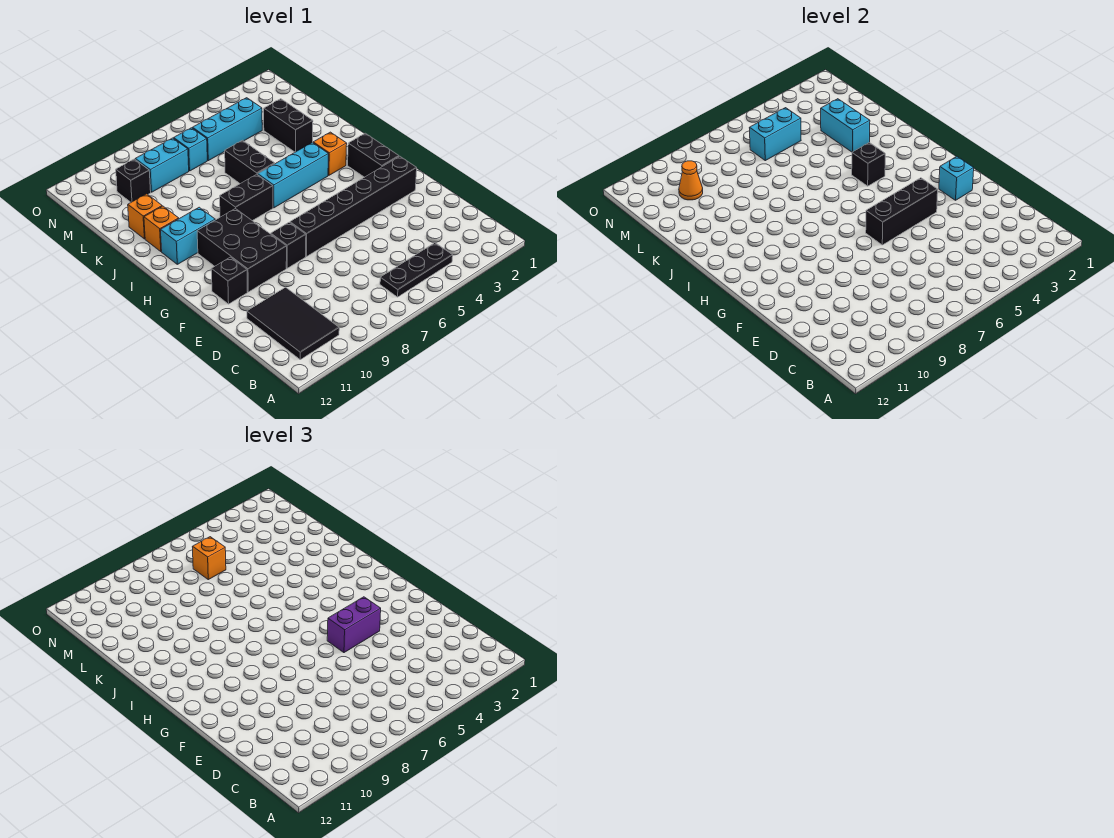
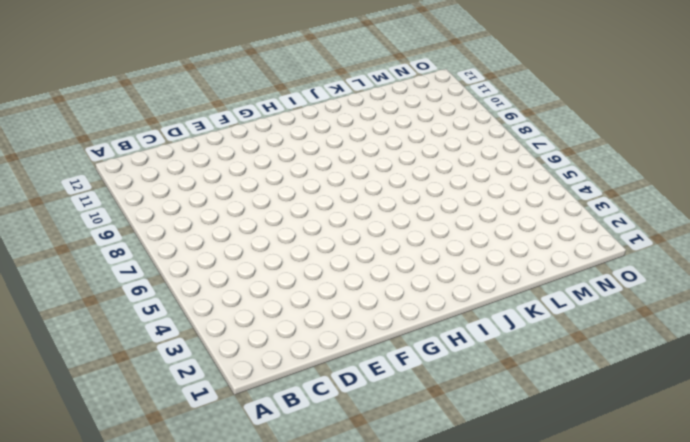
none -> black 1x3 plate [380,243,453,297]
none -> black 2x3 tile [247,287,339,360]
none -> black 1x6 brick [290,156,417,256]

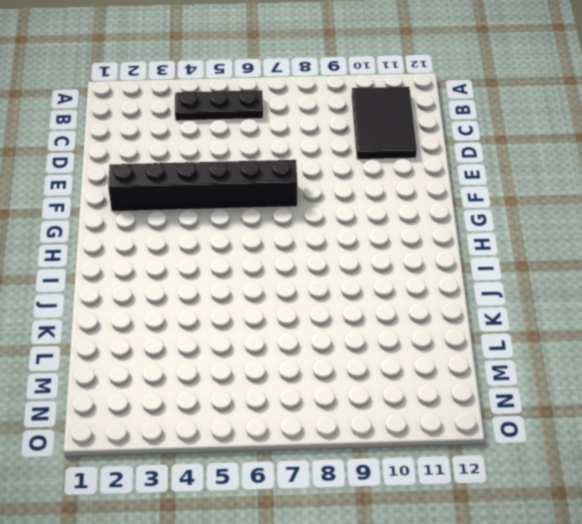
none -> black 1x1 brick [271,222,306,268]
none -> black 2x3 brick [197,208,287,292]
none -> black 1x1 brick [211,257,247,304]

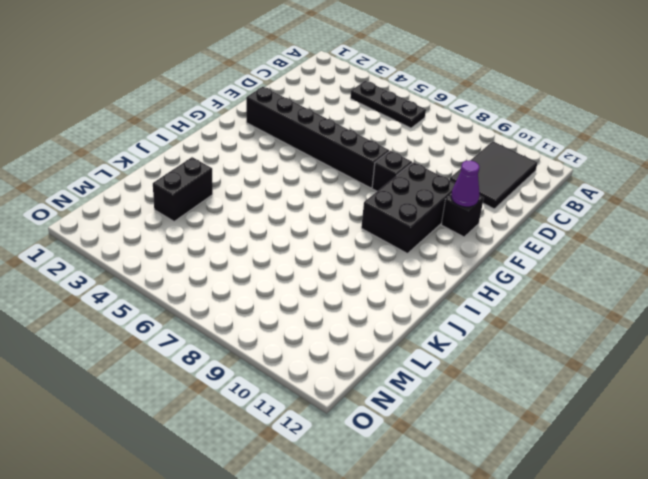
purple 1x1 cone [451,160,480,207] -> none
none -> black 1x2 brick [348,133,399,177]
none -> orange 1x1 brick [313,132,347,175]
none -> cyan 1x3 brick [258,143,328,208]

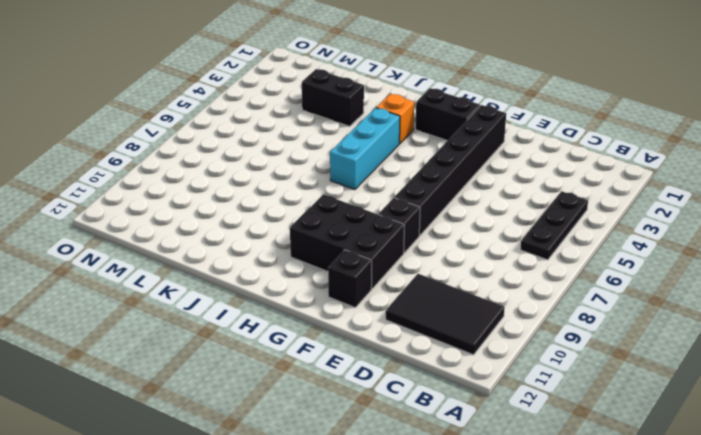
none -> black 1x2 brick [220,174,273,221]
none -> cyan 1x2 brick [161,207,215,264]
none -> black 1x2 brick [225,140,275,184]

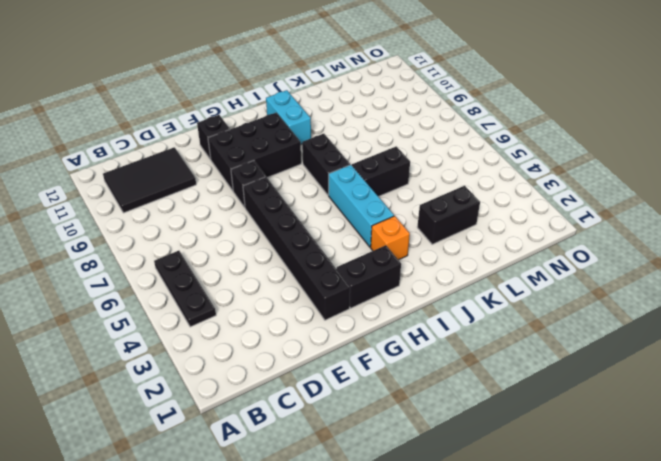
none -> orange 1x1 brick [144,206,179,252]
none -> orange 1x1 brick [128,194,162,239]
none -> cyan 1x3 brick [192,98,262,161]

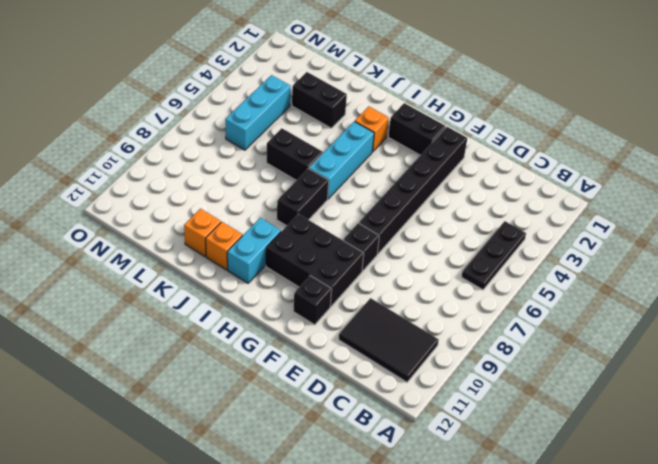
none -> cyan 1x1 brick [174,128,207,171]
none -> cyan 1x2 brick [135,138,189,192]
none -> black 1x1 brick [116,159,151,202]

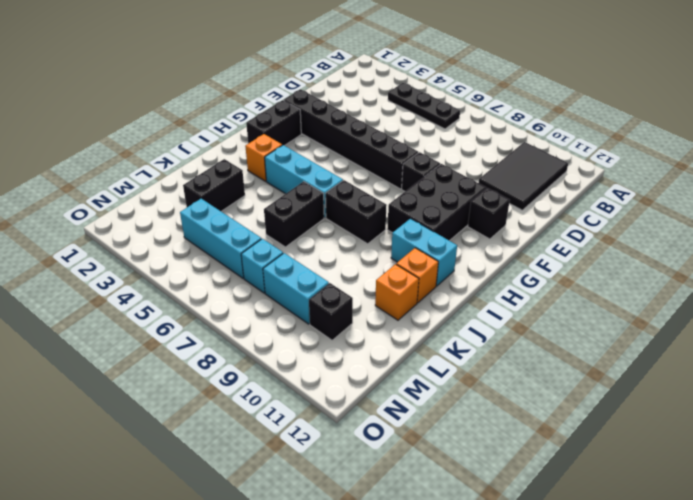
none -> cyan 1x1 brick [939,156,974,200]
none -> black 1x3 brick [866,178,938,245]
none -> black 1x1 brick [852,143,885,186]

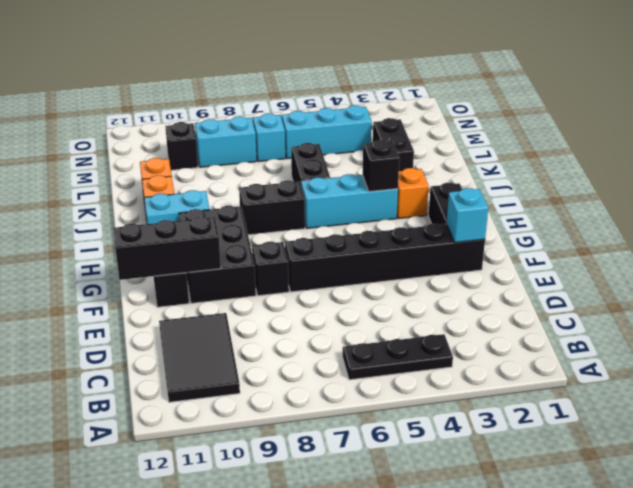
black 1x3 brick [114,216,221,280] -> black 1x3 brick moved to [866,178,938,245]
none -> cyan 1x2 brick [821,99,870,152]
none -> cyan 1x2 brick [749,108,801,161]
none -> orange 1x1 cone [679,161,703,200]

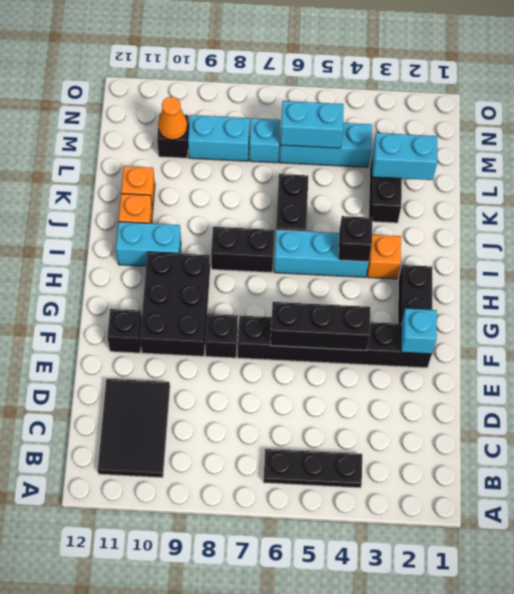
cyan 1x2 brick [372,133,437,180] -> cyan 1x2 brick turned to [821,99,870,152]
none -> purple 1x2 brick [327,597,381,653]
none -> orange 1x1 brick [192,537,226,580]

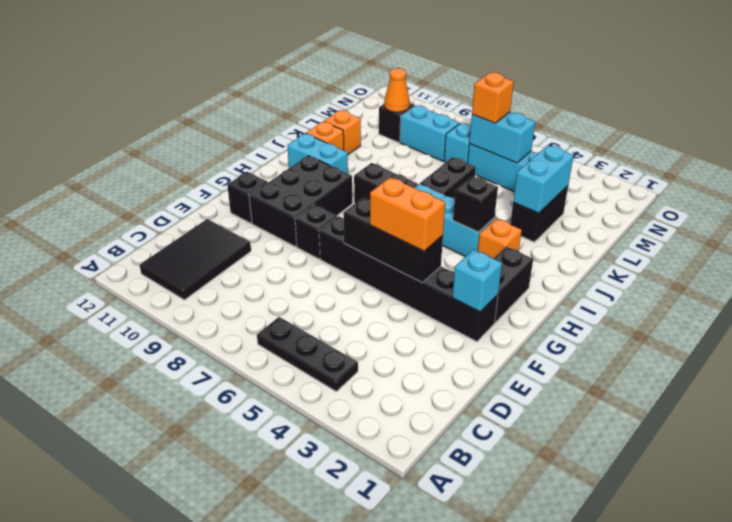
orange 1x2 brick [370,177,445,251] -> purple 1x2 brick [327,597,381,653]

